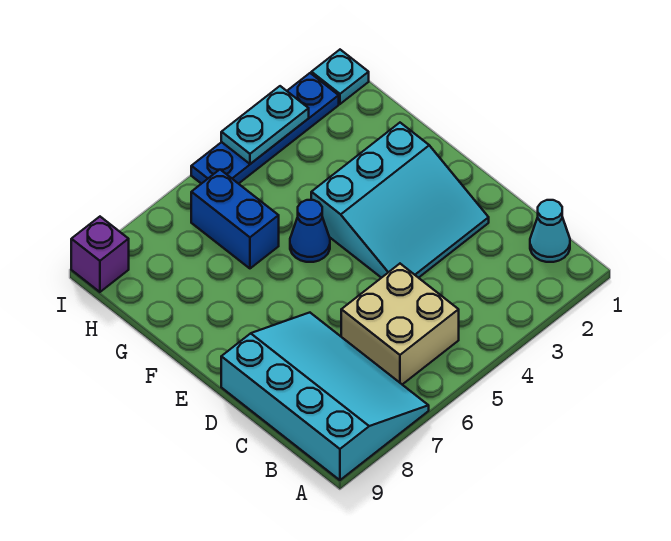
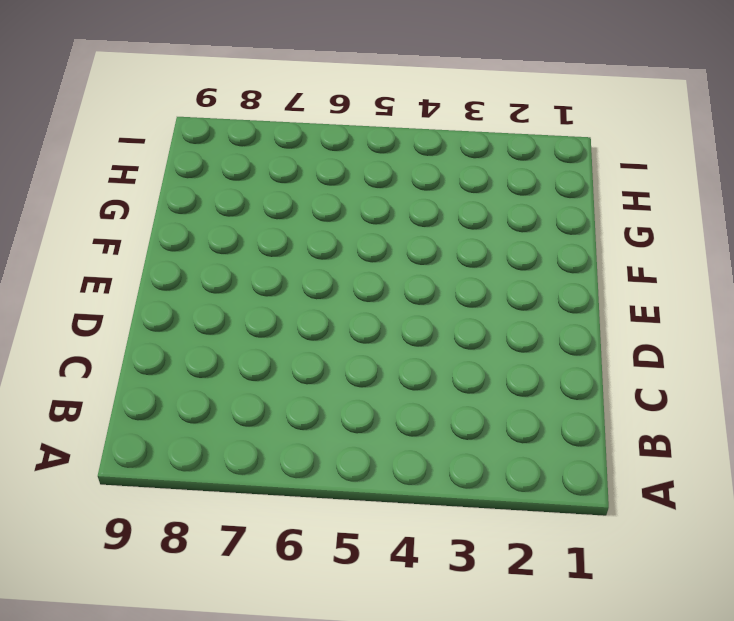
none -> cyan 3x4 slope [221,313,429,480]
none -> cyan 1x1 cone [530,200,570,262]

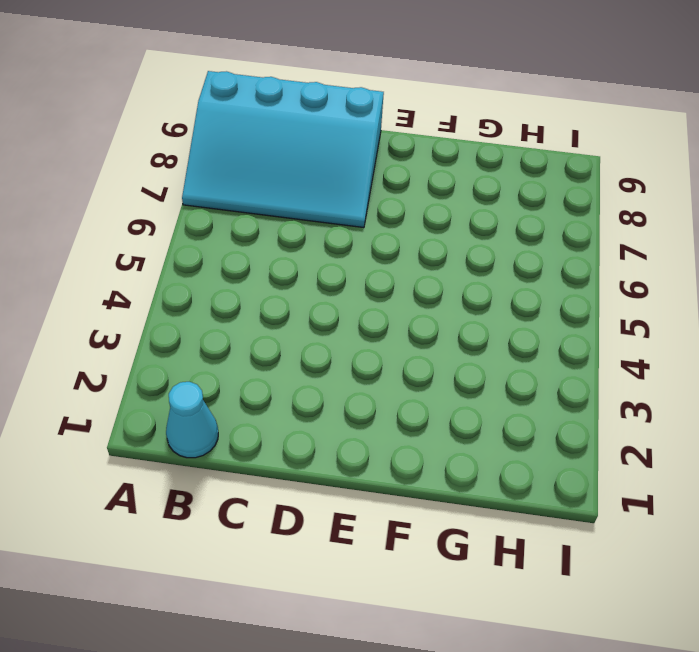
none -> tan 2x2 brick [341,264,459,384]
none -> cyan 3x3 slope [311,123,489,278]

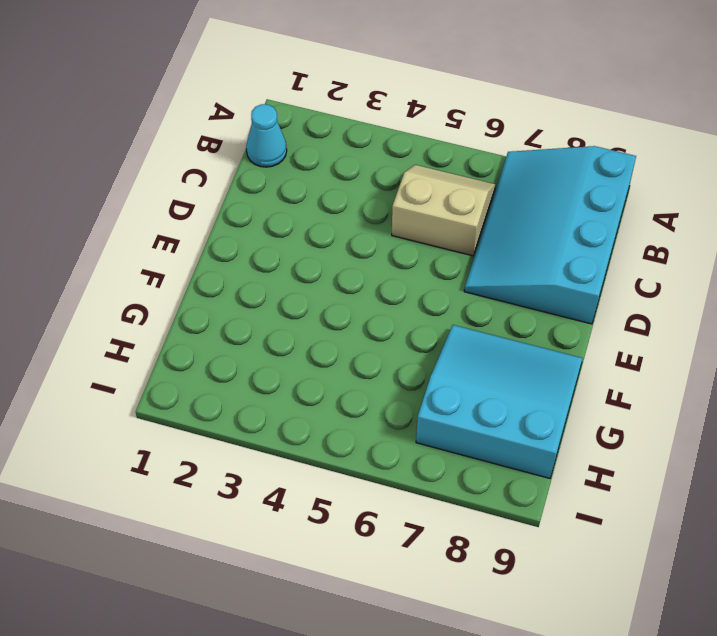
tan 2x2 slope [392,165,495,256] -> tan 2x2 brick [341,264,459,384]
cyan 3x3 slope [416,325,583,478] -> cyan 3x3 slope moved to [311,123,489,278]
none -> blue 1x1 cone [290,200,330,262]
none -> blue 1x2 brick [191,170,279,268]

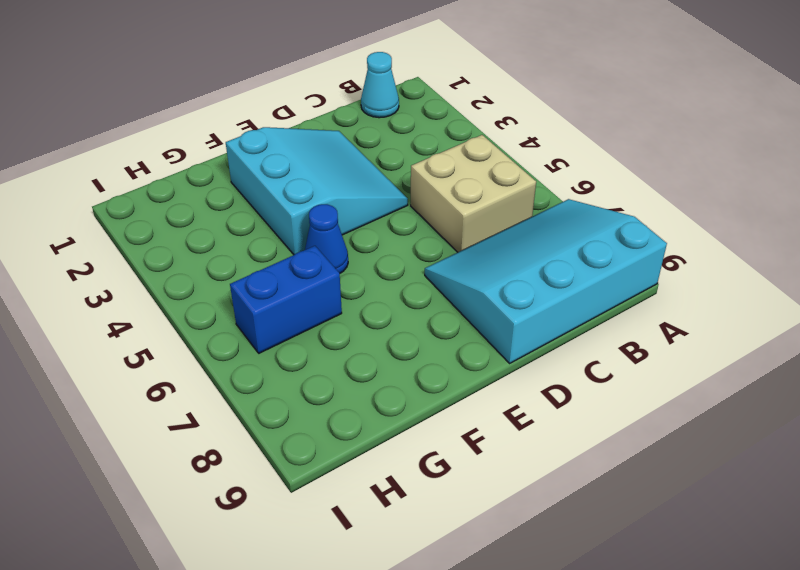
none -> cyan 1x1 plate [311,50,369,104]
none -> blue 1x4 plate [191,73,339,184]

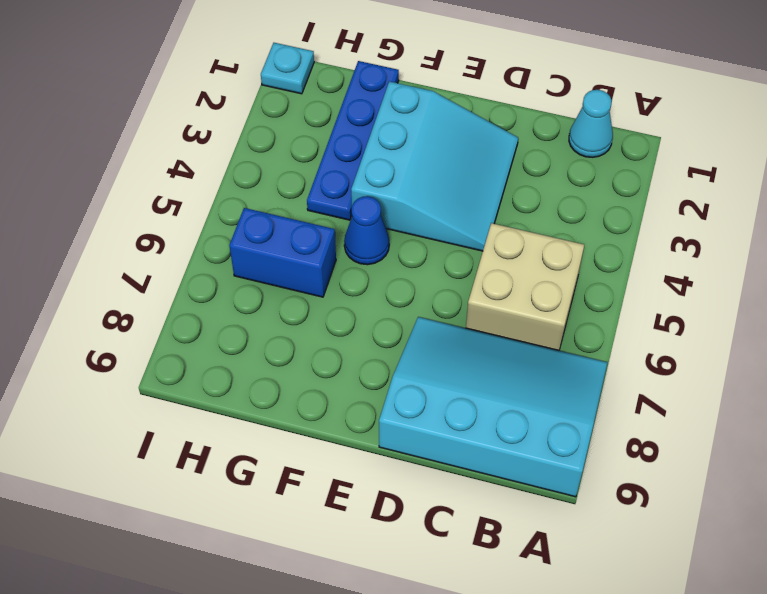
blue 1x4 plate [307,61,399,220] -> blue 1x4 plate moved to [191,73,339,184]
none -> purple 1x1 brick [71,217,129,292]
none -> cyan 1x2 plate [221,86,309,164]

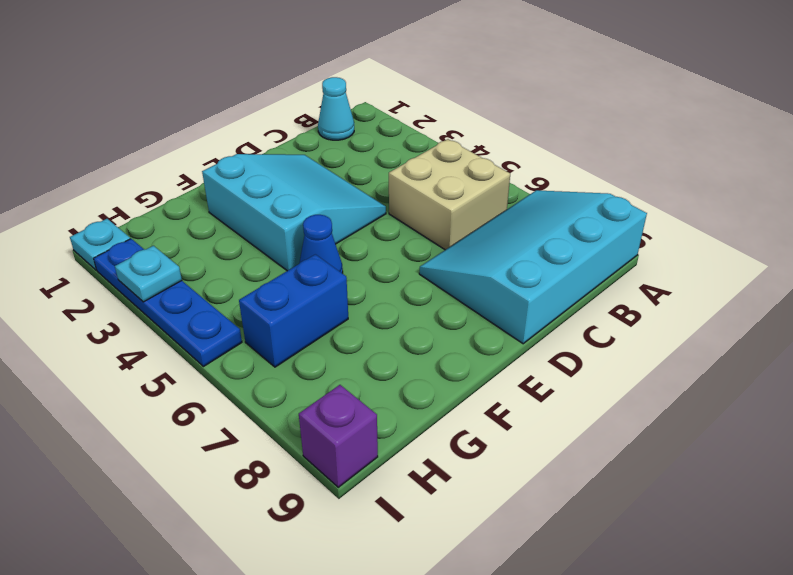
cyan 1x1 plate [115,246,182,302] -> cyan 1x2 plate [221,86,309,164]

